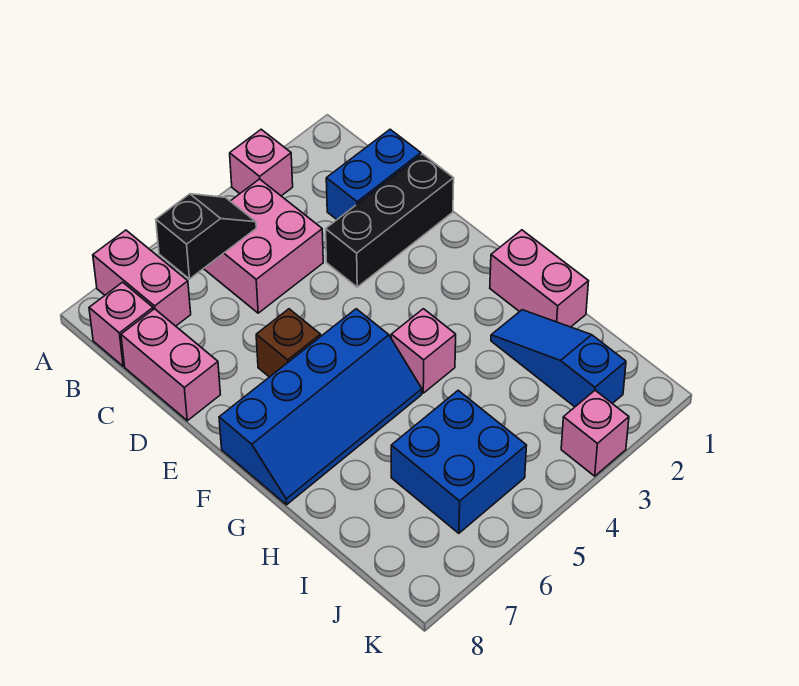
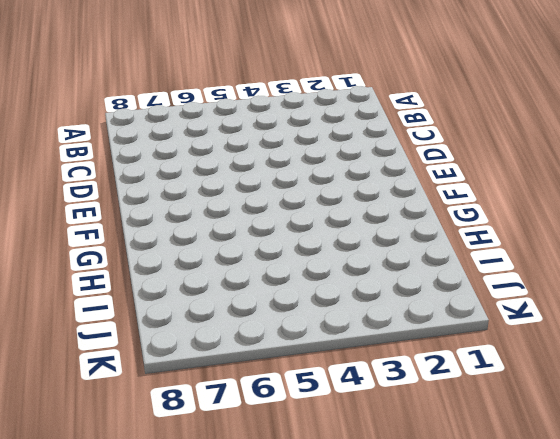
none -> pink 1x1 brick [230,129,293,196]
none -> pink 1x2 brick [93,230,191,326]
none -> pink 2x2 brick [204,179,323,313]

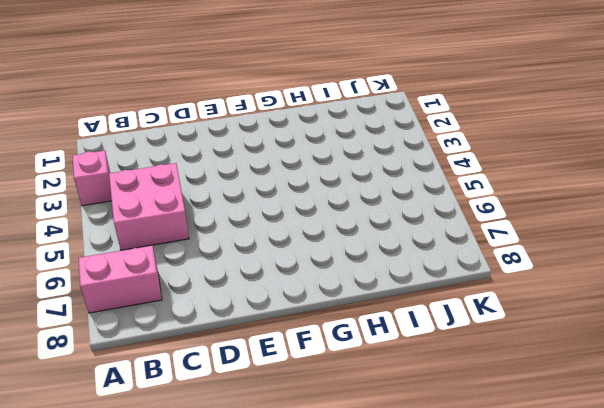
none -> pink 1x1 brick [89,282,153,366]
none -> blue 1x2 brick [326,129,421,219]
none -> pink 1x2 brick [121,309,220,421]

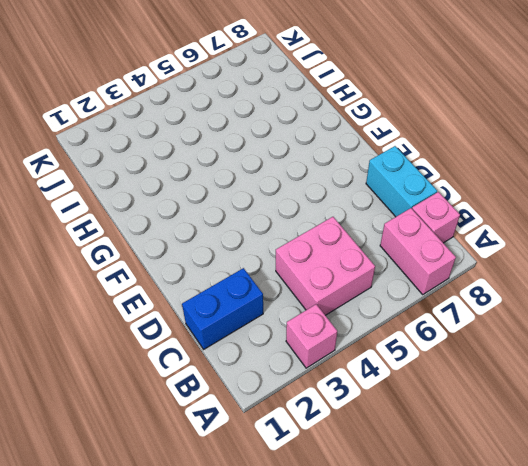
cyan 1x2 brick [366,146,437,217] -> pink 1x2 brick [121,309,220,421]
none -> black 1x3 brick [326,154,454,287]
none -> brown 1x1 brick [256,309,321,377]
none -> blue 2x4 slope [219,309,422,505]

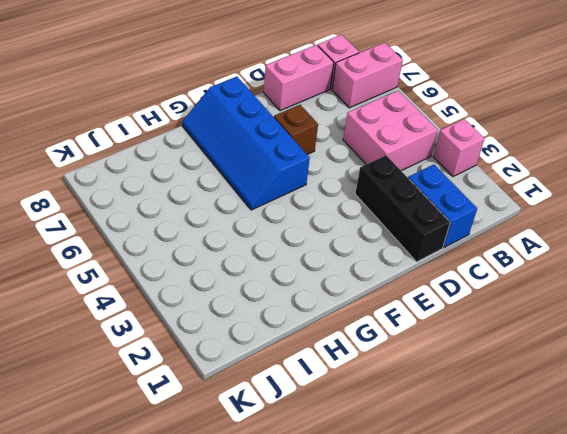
none -> pink 1x2 brick [490,230,589,327]
none -> pink 1x1 brick [391,309,456,393]
none -> blue 1x3 slope [491,310,626,407]

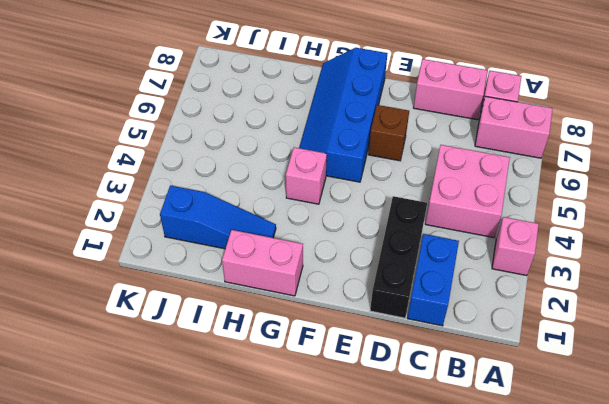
none -> blue 2x2 brick [391,390,527,533]
none -> pink 1x1 brick [561,390,629,476]
none -> black 1x2 slope [156,194,256,279]

